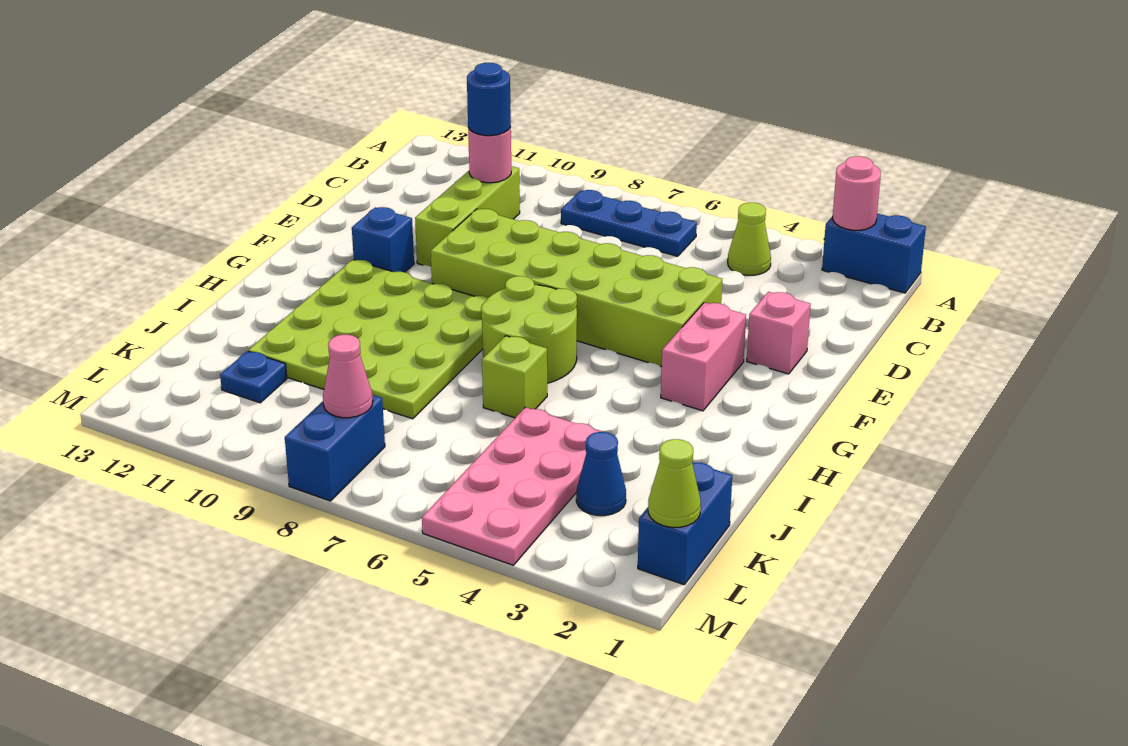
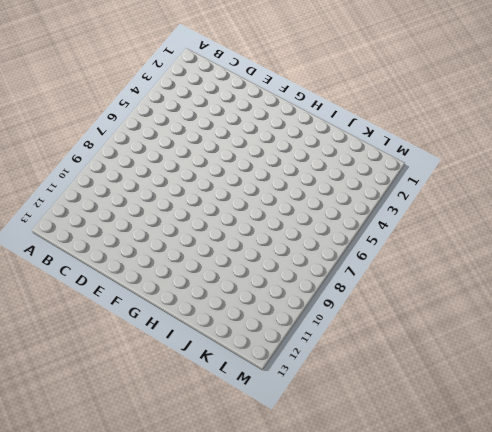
none -> blue 1x2 brick [822,213,926,293]
none -> lime 1x1 cone [728,203,771,275]
none -> blue 1x3 plate [561,190,697,256]

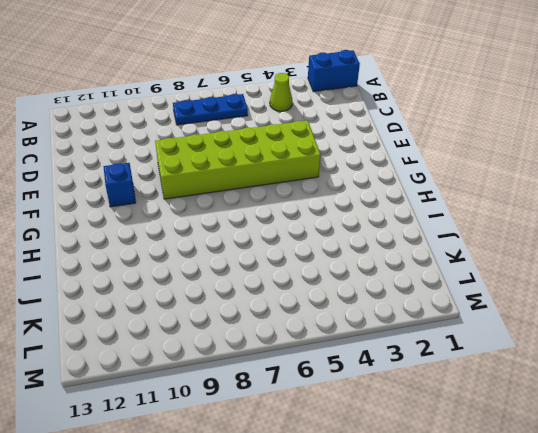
none -> lime 1x3 brick [415,166,520,266]
none -> pink 1x1 brick [747,292,811,374]
none -> pink 1x2 brick [661,302,746,411]

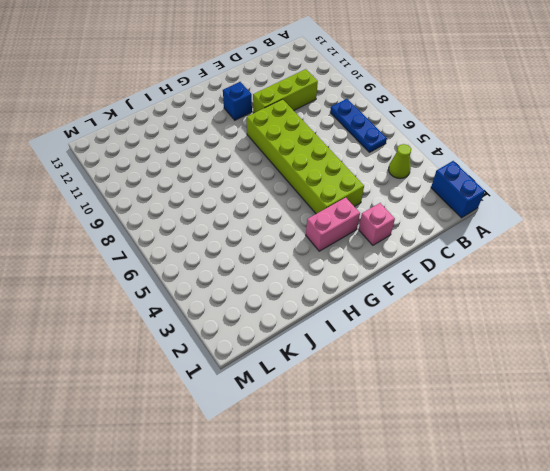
none -> lime 2x2 round brick [481,276,577,383]
none -> lime 4x4 plate [249,260,488,419]
none -> lime 1x1 brick [482,336,547,418]

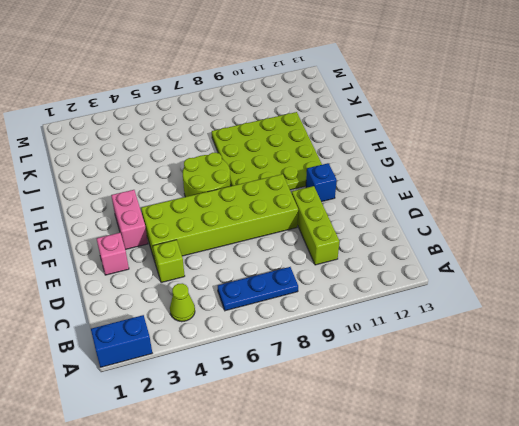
lime 1x1 brick [153,240,185,283] -> lime 1x1 brick moved to [482,336,547,418]
none -> pink 2x4 plate [422,407,601,565]
none -> blue 1x2 brick [638,462,732,585]
none -> blue 1x1 cone [576,432,626,516]

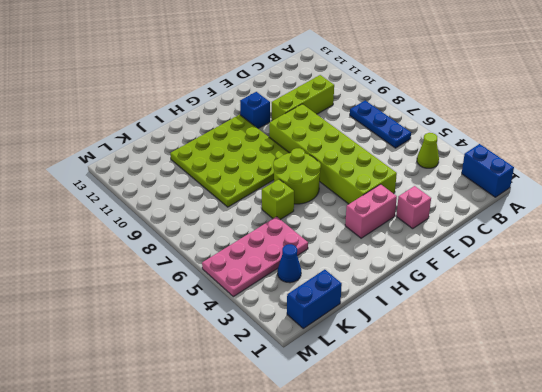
none -> blue 1x1 plate [220,351,287,403]
none -> blue 1x2 brick [285,395,385,501]
none -> pink 1x1 round brick [833,156,881,230]

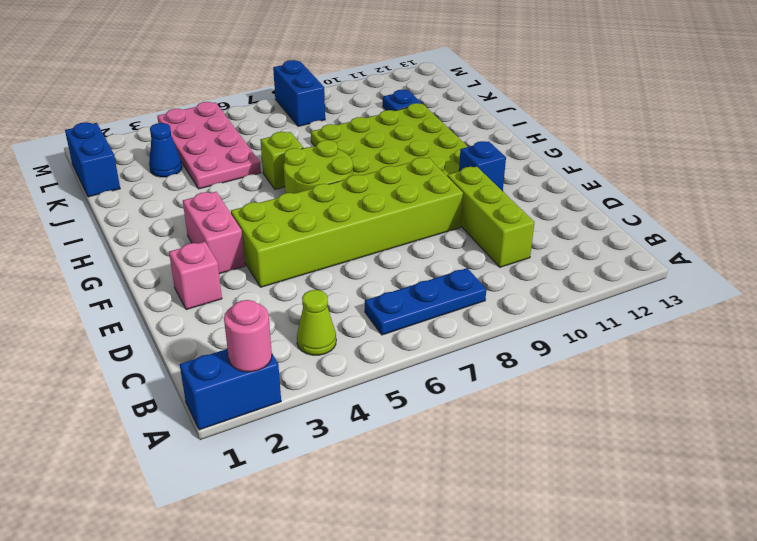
none -> pink 1x1 round brick [468,127,511,183]
none -> lime 1x1 cone [648,439,701,527]
none -> pink 1x1 cone [323,335,373,418]

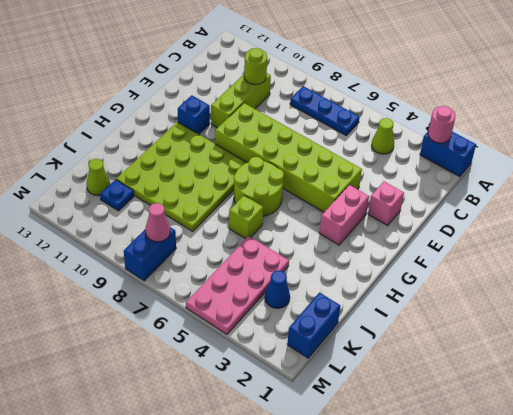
lime 1x1 round brick [244,48,267,85] -> pink 1x1 round brick [468,127,511,183]
lime 1x1 cone [87,159,110,196] -> lime 1x1 cone moved to [648,439,701,527]
none -> blue 1x1 round brick [467,63,511,136]

